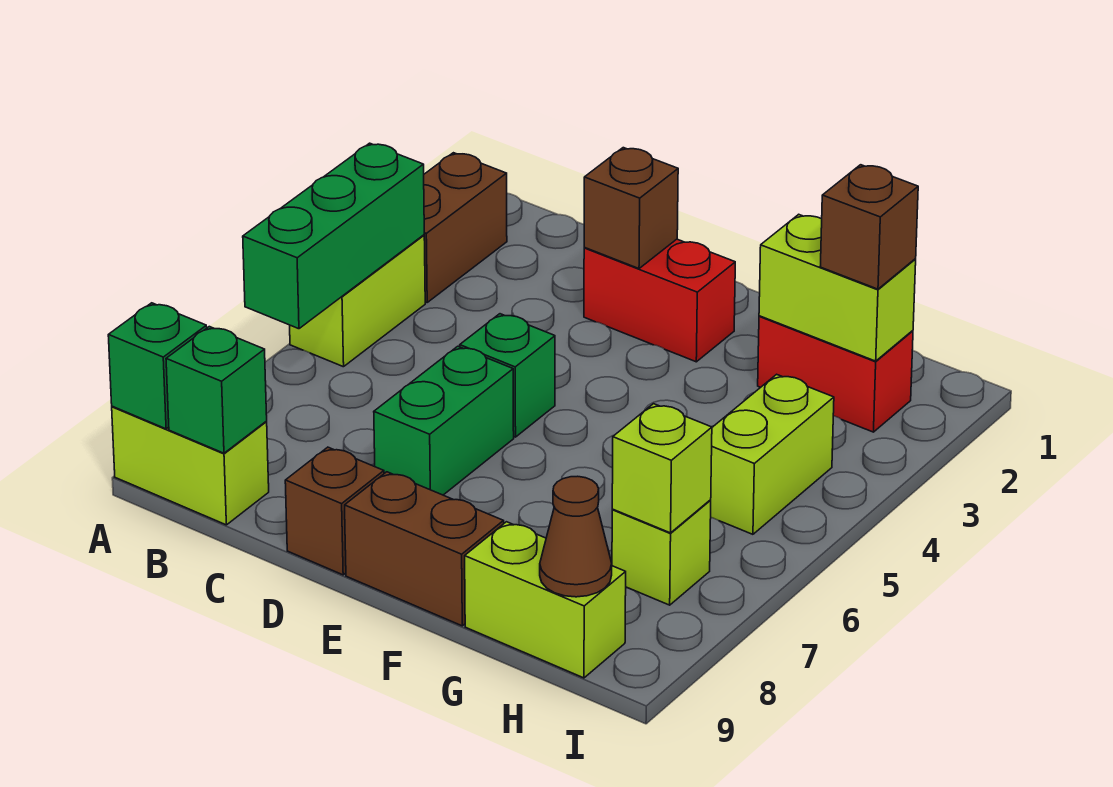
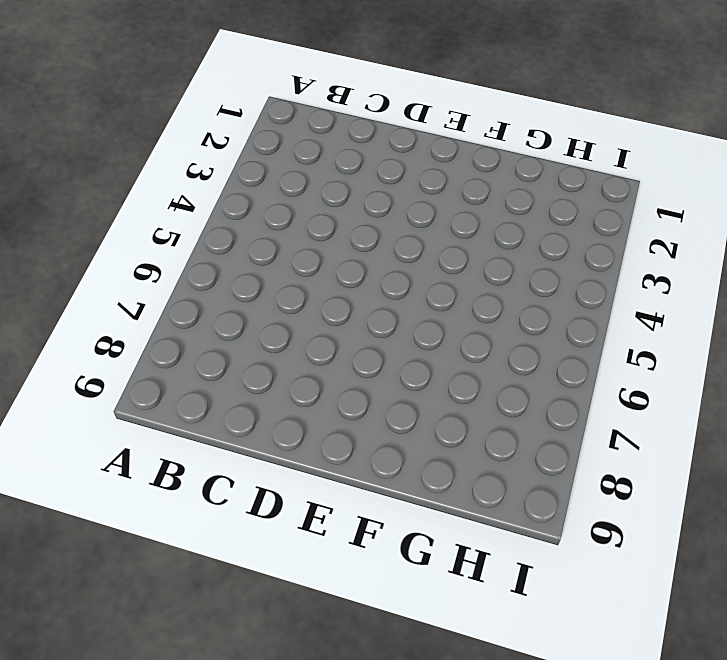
none -> brown 1x2 brick [424,153,507,302]
none -> lime 1x2 brick [290,235,425,367]
none -> lime 1x2 brick [112,406,269,525]

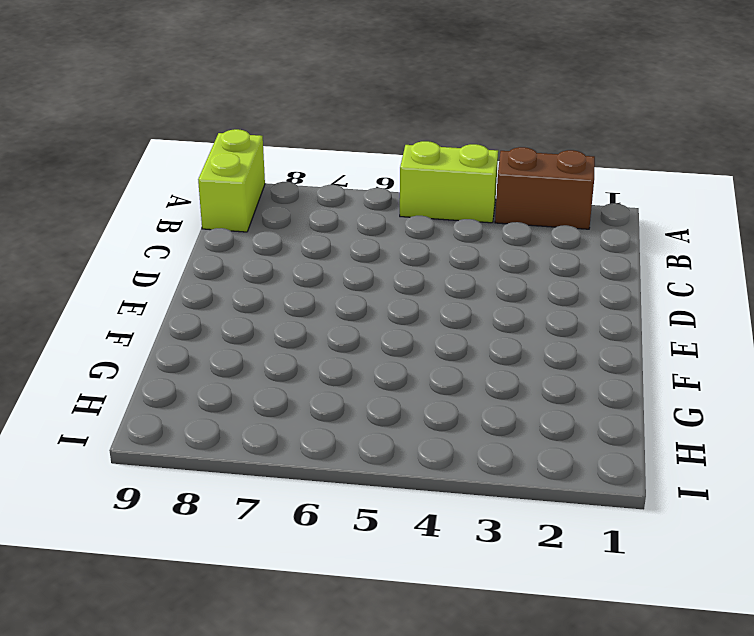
none -> red 1x2 brick [584,239,735,362]
none -> green 1x1 brick [460,314,555,437]
none -> green 1x2 brick [374,346,514,495]

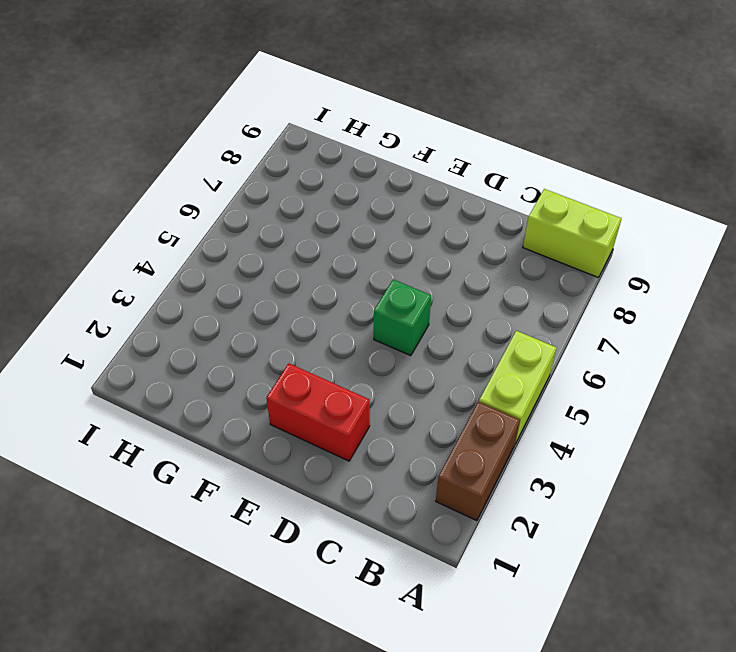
none -> green 1x2 brick [374,346,514,495]
none -> brown 1x1 brick [285,447,384,575]
none -> brown 1x2 brick [345,472,504,626]

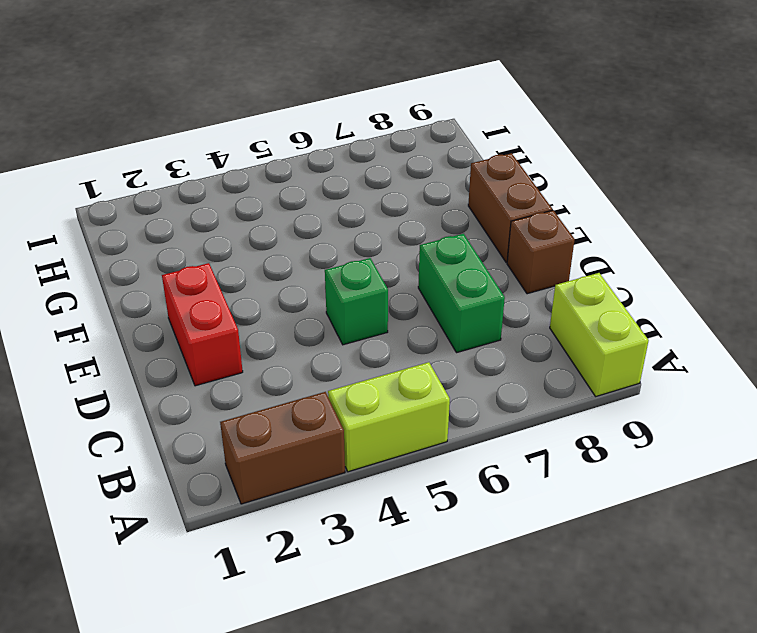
green 1x2 brick [418,234,505,353] -> green 1x2 brick turned to [374,346,514,495]
none -> red 1x2 brick [758,316,913,432]
none -> lime 1x2 brick [465,522,626,678]
none -> lime 1x2 brick [711,374,834,534]

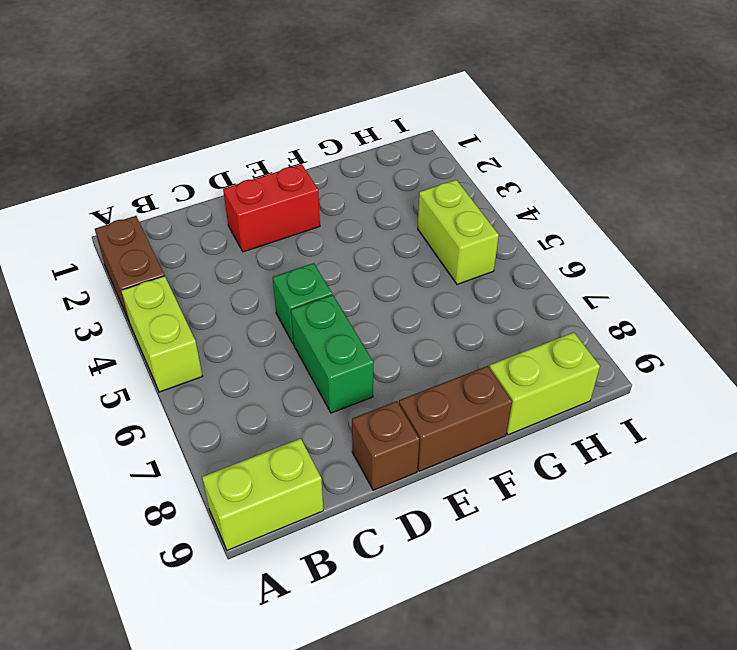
none -> red 1x2 brick [758,316,913,432]
none -> lime 1x1 brick [612,500,711,605]
none -> green 1x3 brick [243,143,424,329]

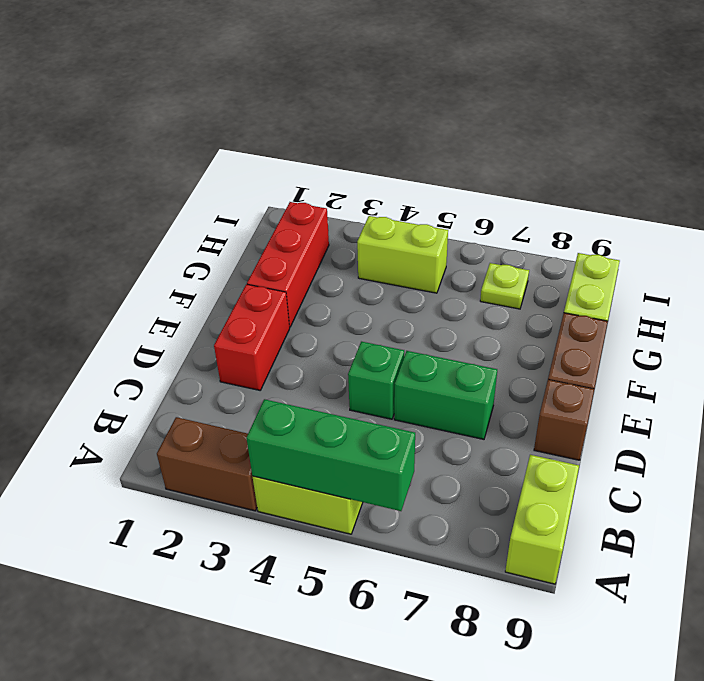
red 1x3 brick [247,202,329,327] -> red 1x2 brick [758,316,913,432]
lime 1x1 plate [480,263,529,309] -> lime 1x1 brick [612,500,711,605]
none -> green 1x1 brick [108,303,207,429]
none -> green 1x1 brick [166,327,267,453]
none -> brown 1x1 brick [584,148,678,269]

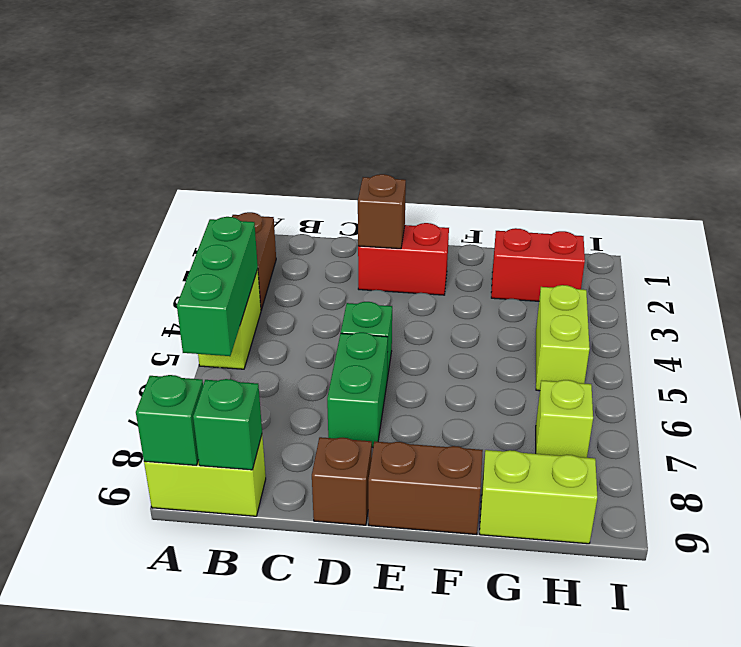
none -> lime 1x2 brick [759,214,916,361]
none -> lime 1x1 brick [612,404,712,533]
none -> brown 1x1 cone [540,476,612,597]

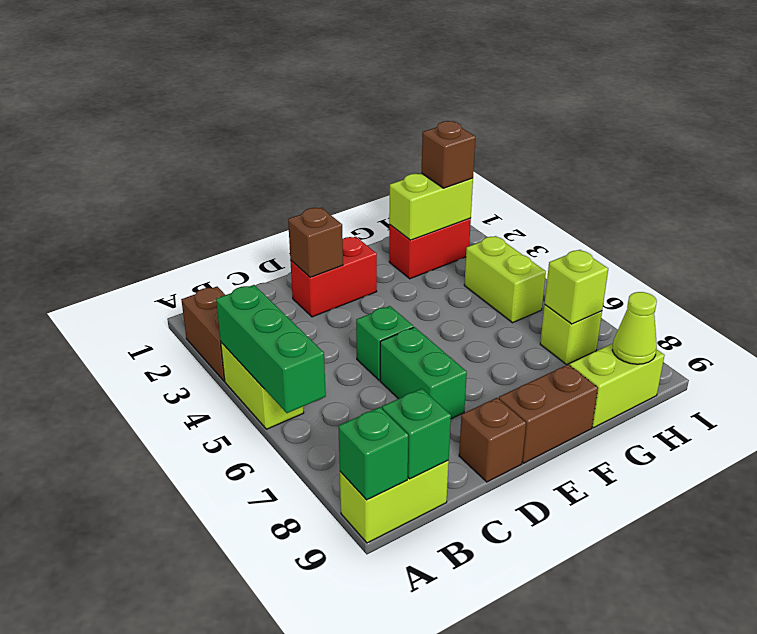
lime 1x1 cone [612,292,657,364] -> brown 1x1 cone [540,476,612,597]

